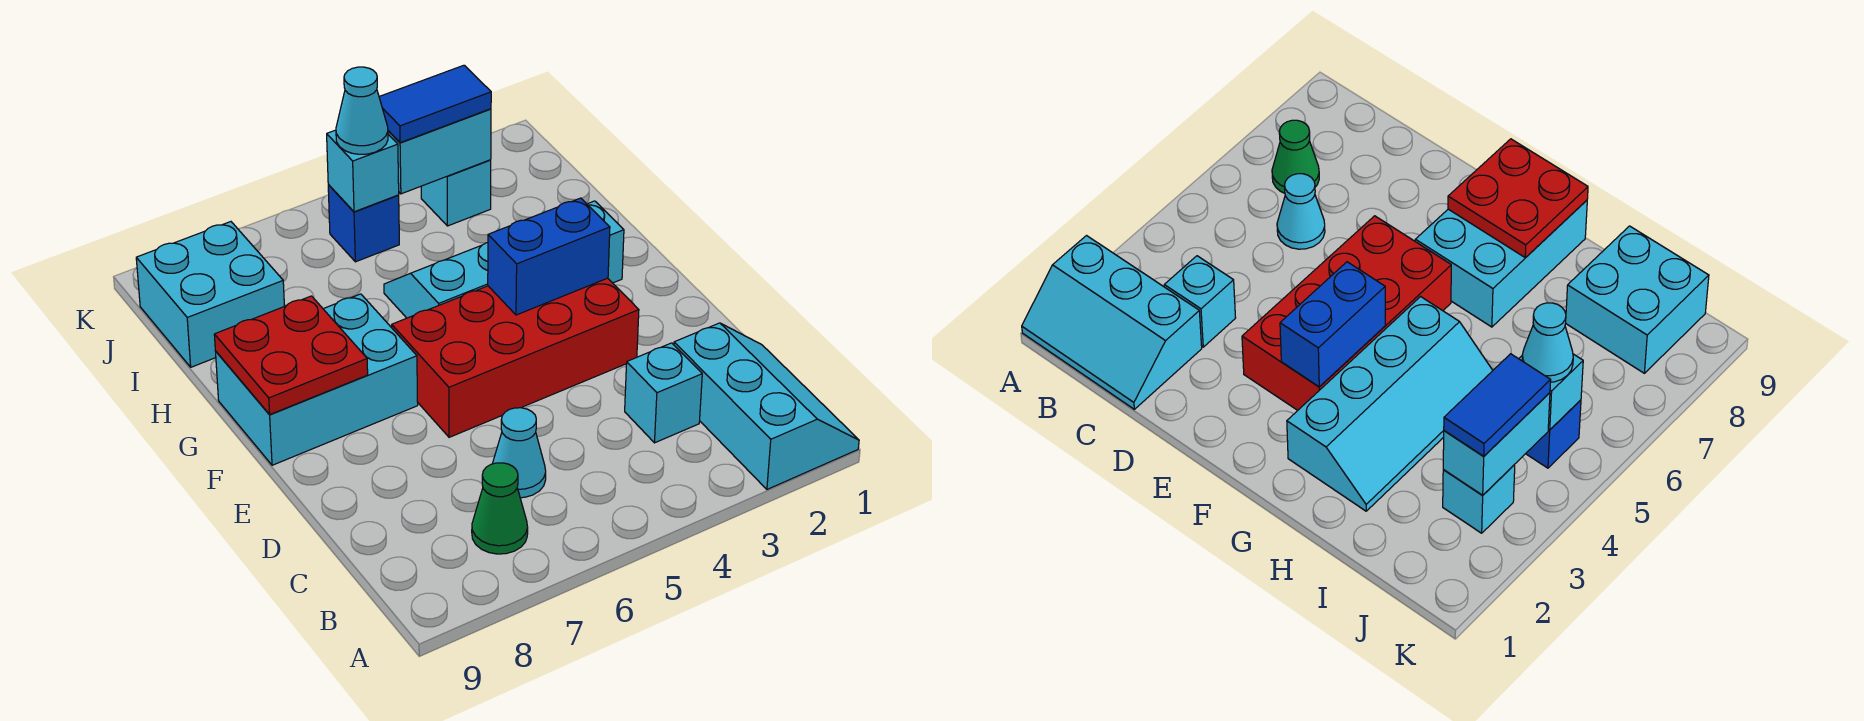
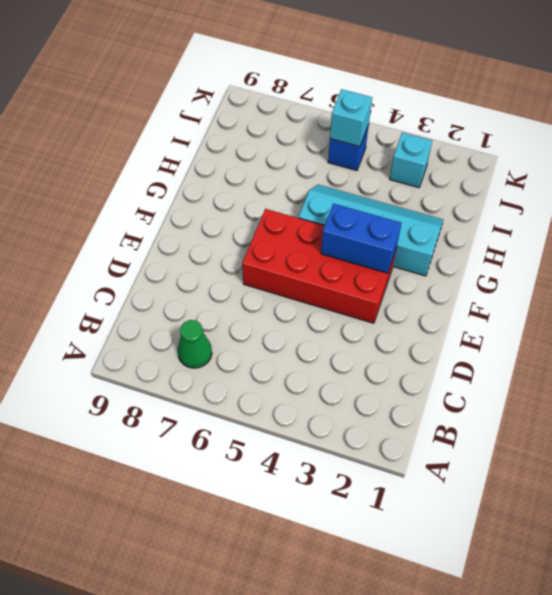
none -> cyan 2x3 slope [674,323,859,489]
none -> cyan 1x1 brick [625,343,702,443]
none -> cyan 1x1 cone [492,408,546,498]

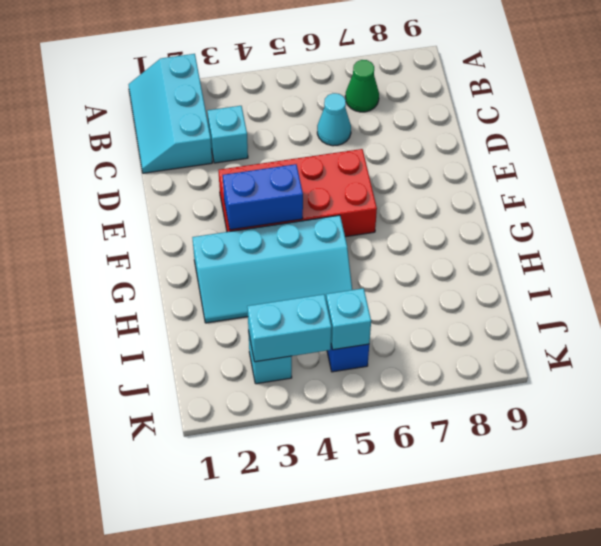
none -> cyan 2x3 brick [216,294,418,465]
none -> cyan 2x2 brick [136,222,284,367]
none -> red 2x2 plate [214,296,368,415]

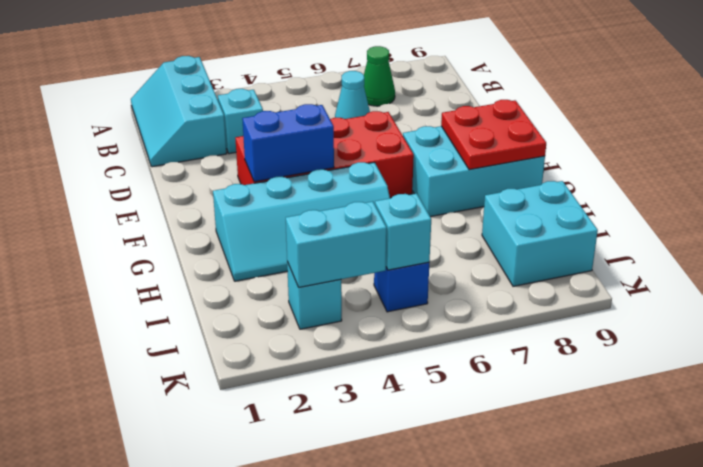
none -> blue 1x2 tile [379,65,491,143]
none -> cyan 1x1 cone [336,67,388,154]

